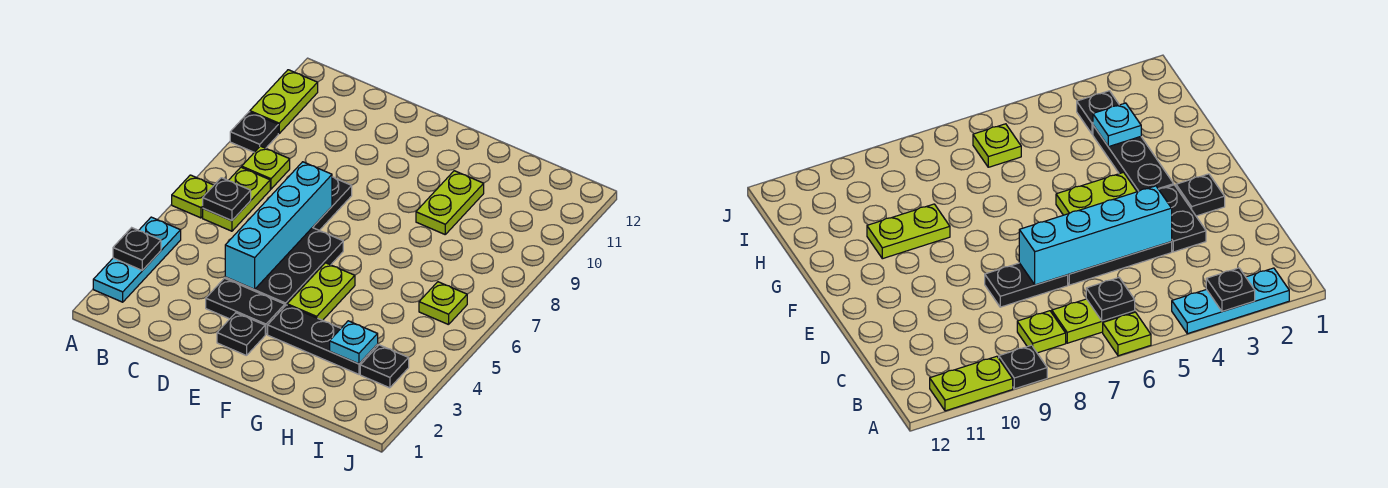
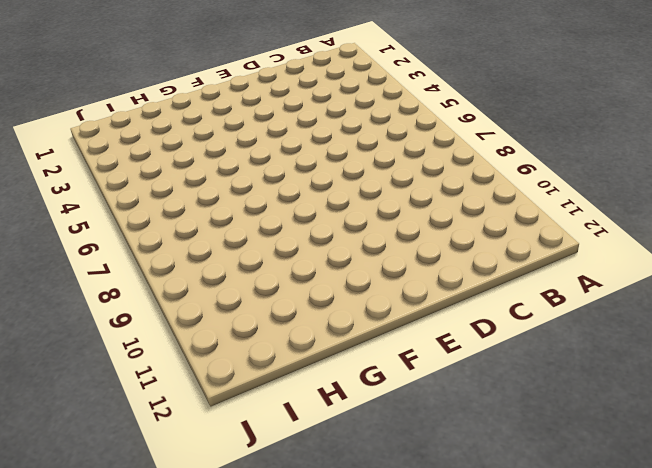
none -> cyan 1x3 plate [93,217,181,302]
none -> lime 1x1 plate [172,175,214,218]
none -> black 1x1 plate [230,112,278,152]

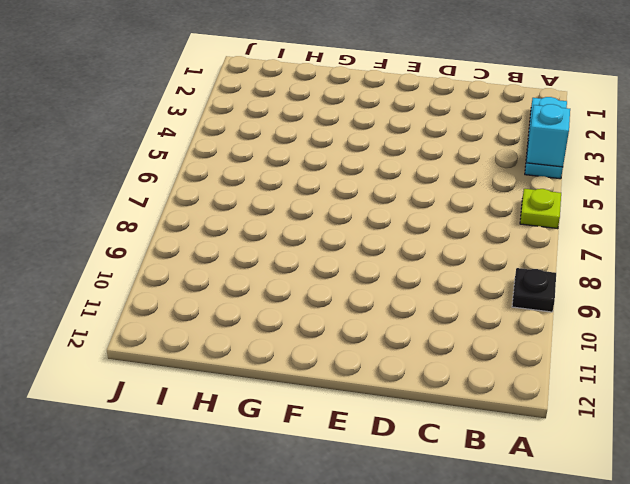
cyan 1x1 brick [526,104,570,167] -> none
none -> lime 1x2 plate [250,70,318,133]
none -> lime 1x2 plate [203,167,270,231]
none -> lime 1x1 plate [242,146,290,189]

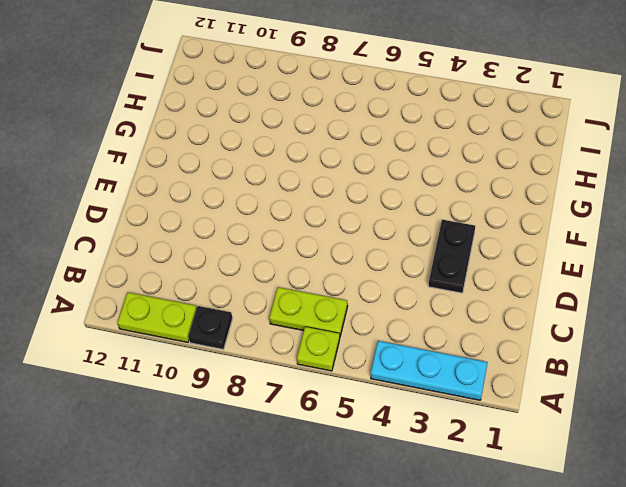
none -> lime 1x1 plate [242,146,290,189]
none -> black 2x3 plate [225,228,343,306]
none -> black 1x2 plate [312,177,352,230]

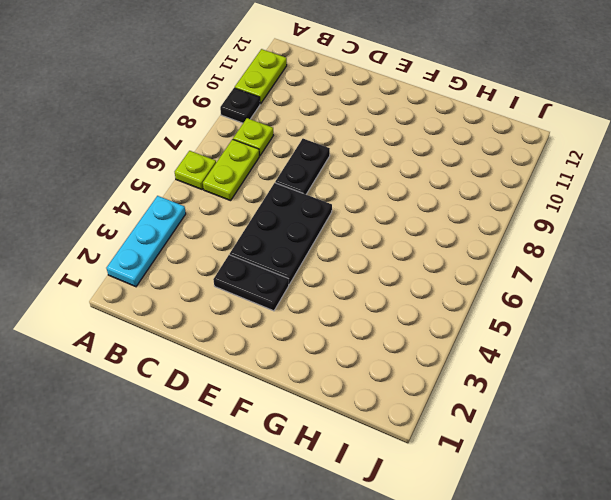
none -> black 1x1 plate [217,313,265,356]
none -> black 1x3 plate [268,305,378,374]
none -> lime 1x2 plate [287,263,355,320]

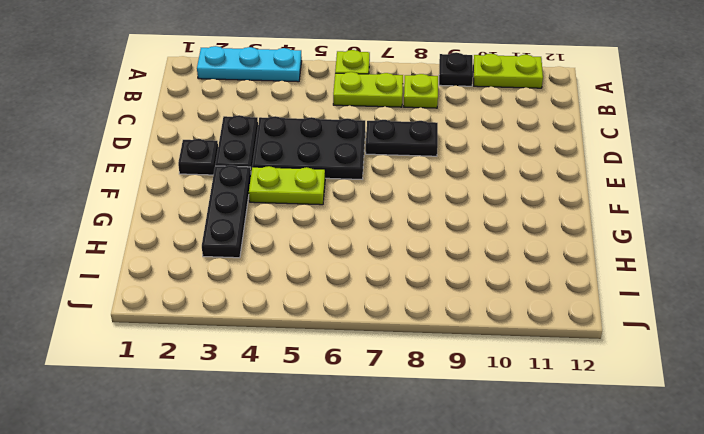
none -> lime 1x2 plate [416,171,484,234]
none -> black 1x1 plate [360,345,409,388]
none -> lime 1x1 plate [419,282,467,325]

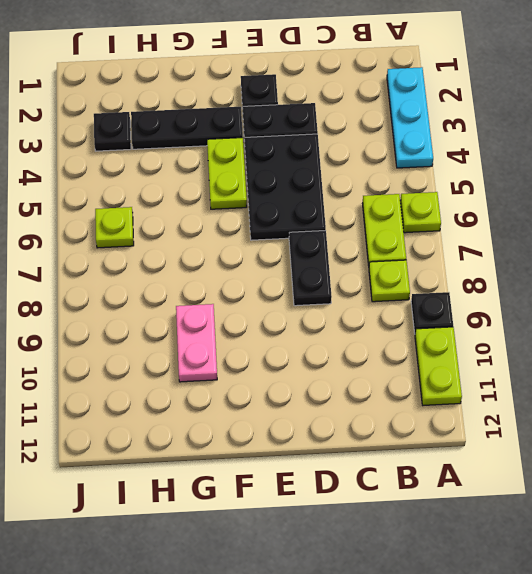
pink 1x2 plate [176,304,217,382] -> lime 1x2 plate [416,171,484,234]
none -> black 1x1 plate [113,228,161,270]
none -> black 1x1 plate [203,178,251,221]
none -> cyan 1x4 brick [225,162,332,289]

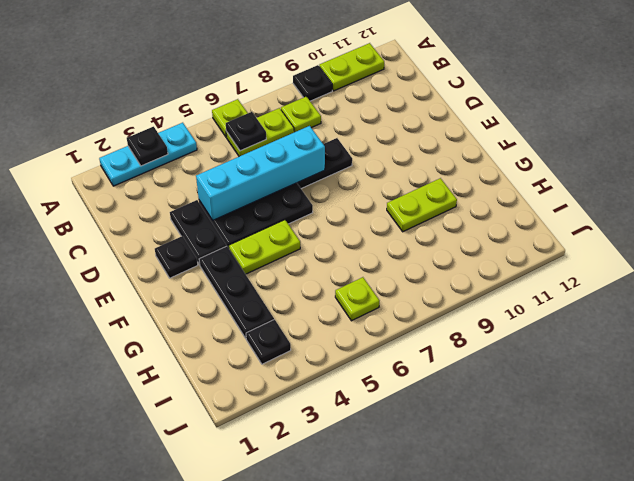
none -> cyan 1x1 plate [330,321,378,364]

